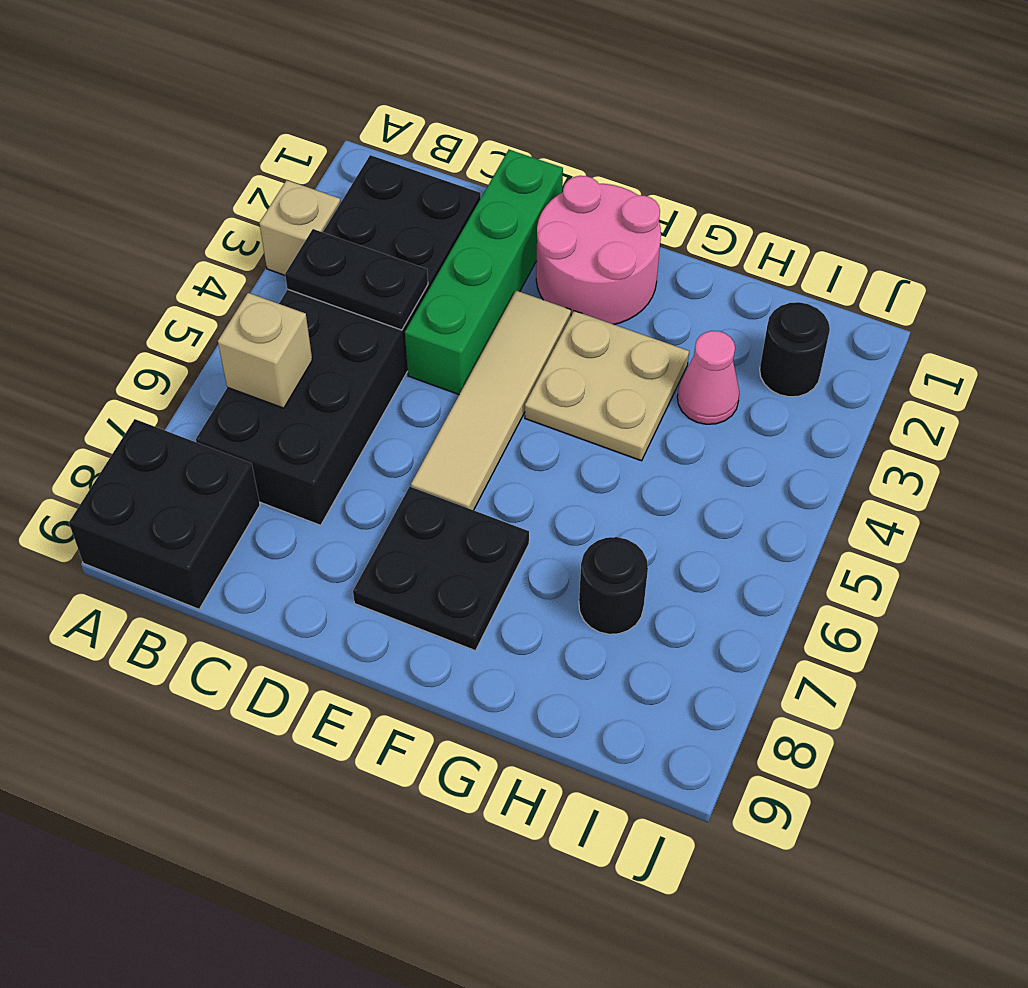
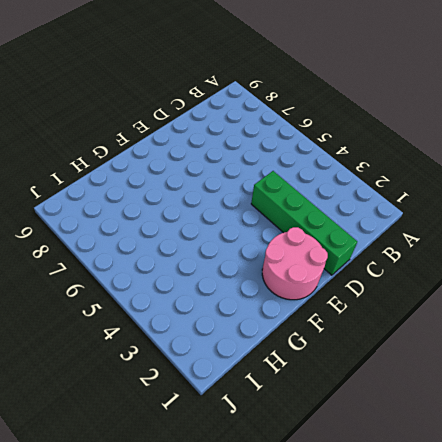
none -> tan 1x1 brick [259,180,341,275]
none -> black 2x2 brick [69,419,260,609]
none -> black 2x6 brick [196,155,481,525]

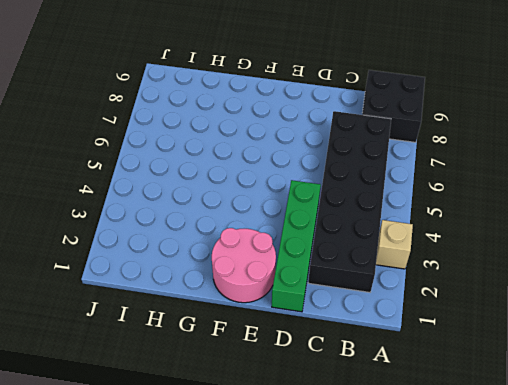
none -> tan 1x4 tile [411,291,571,510]
none -> black 2x2 plate [353,487,529,651]
none -> tan 2x2 plate [525,311,689,461]

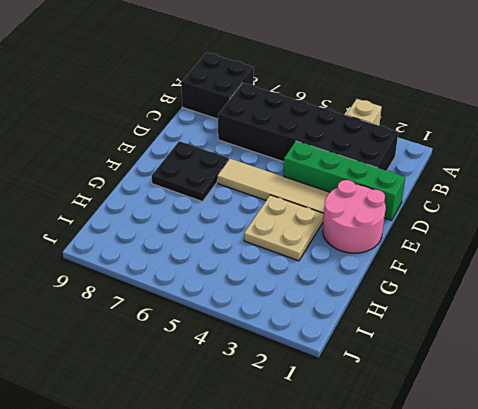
none -> pink 1x1 cone [677,331,740,424]
none -> black 1x1 round brick [579,537,648,634]
none -> black 1x1 round brick [760,302,830,397]

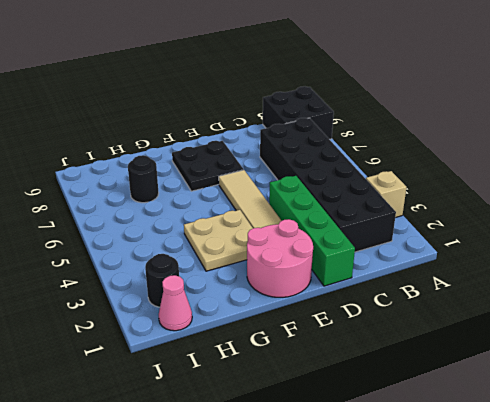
pink 1x1 cone [159,275,192,331] -> pink 1x1 cone moved to [677,331,740,424]
none -> black 1x2 plate [285,229,428,330]
none -> tan 1x1 brick [218,293,312,408]

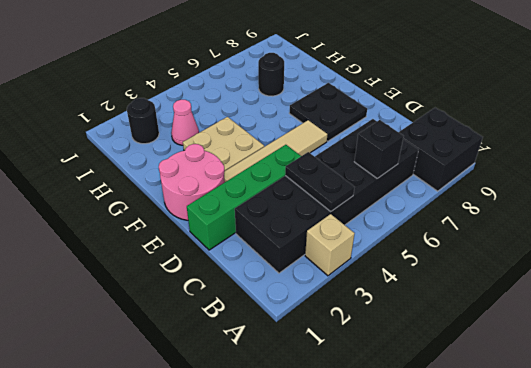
black 1x1 brick [354,120,404,178] -> tan 1x1 brick [218,293,312,408]

